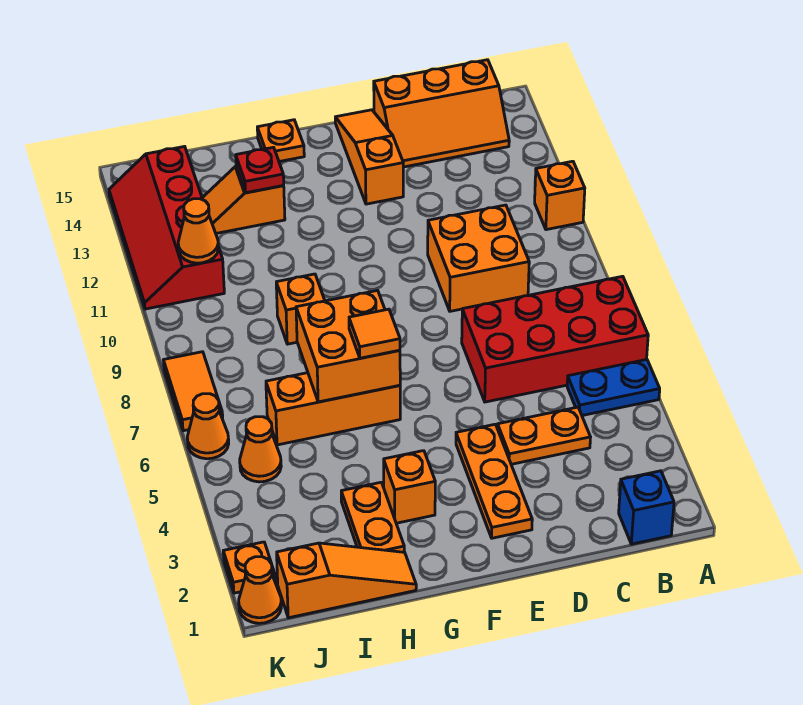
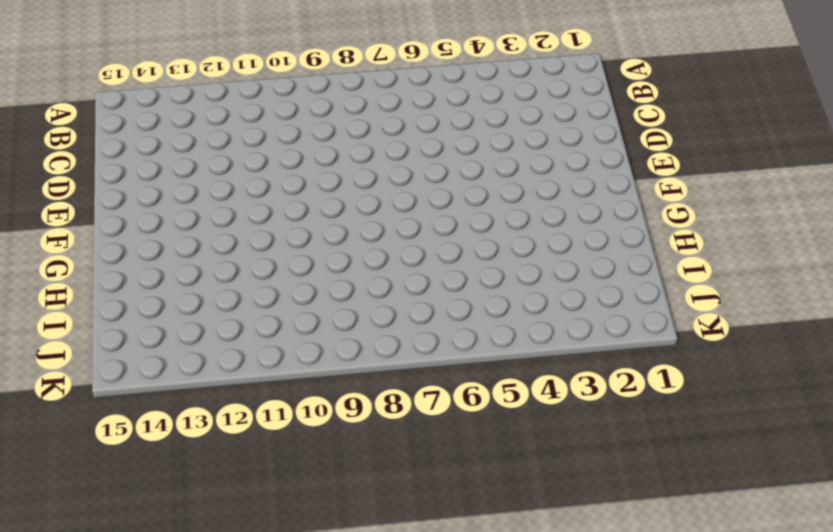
none -> blue 1x2 plate [567,360,660,416]
none -> red 2x4 brick [462,276,648,402]
none -> orange 1x1 brick [535,161,585,230]

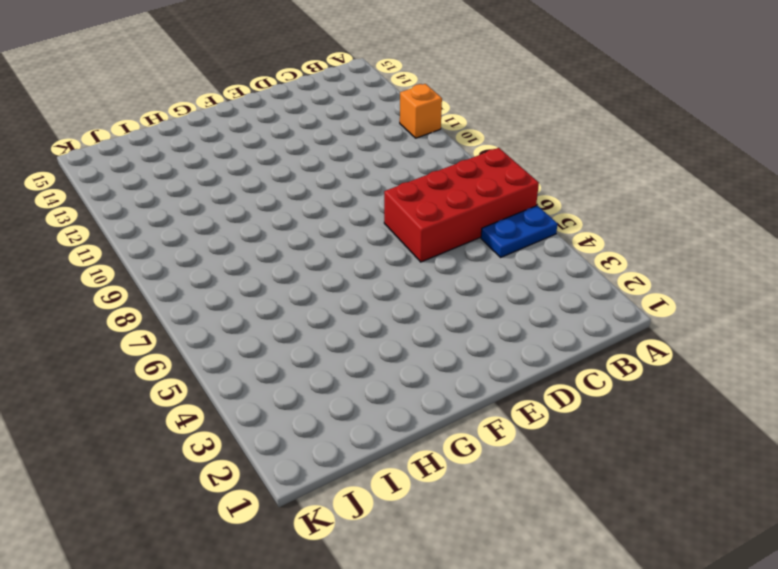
none -> blue 1x1 brick [619,471,674,544]
none -> orange 2x3 slope [374,60,509,167]
none -> orange 1x2 plate [497,407,591,464]

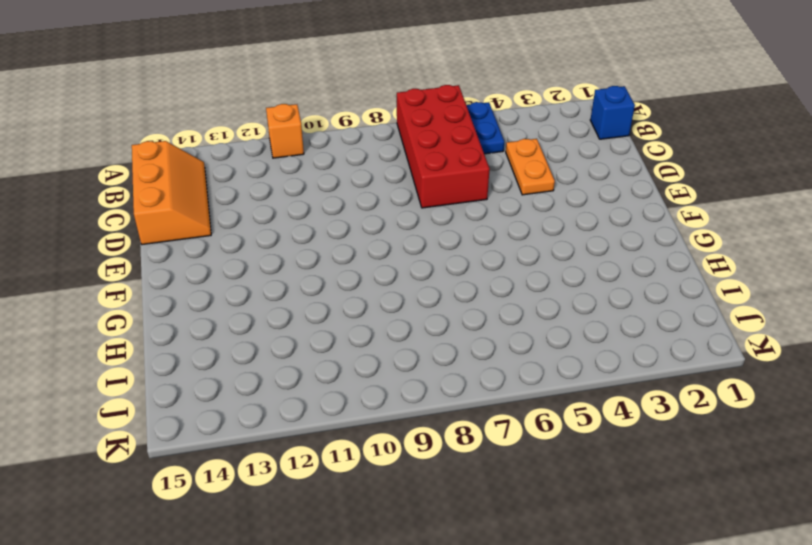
none -> orange 2x2 brick [428,205,529,311]
none -> orange 1x3 plate [456,424,532,538]
none -> orange 1x3 slope [335,110,403,204]

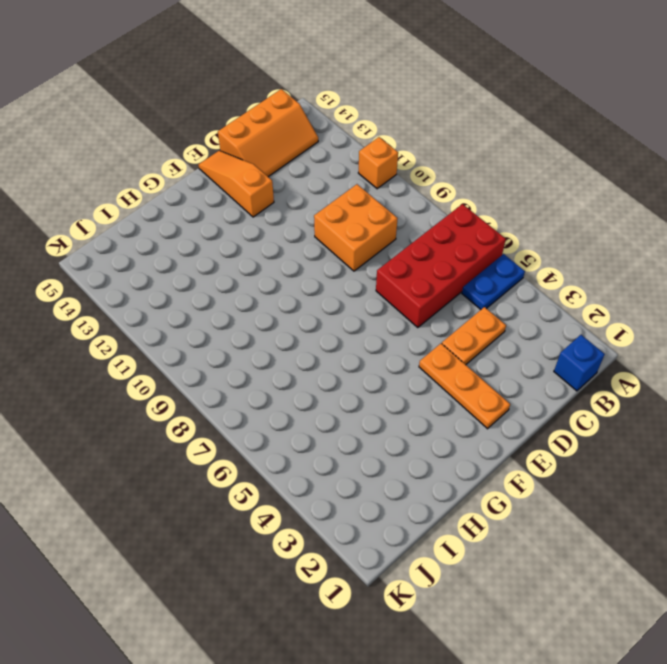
none -> orange 1x1 brick [384,451,435,523]
none -> orange 1x3 brick [266,373,400,445]
none -> orange 1x1 plate [257,120,304,162]

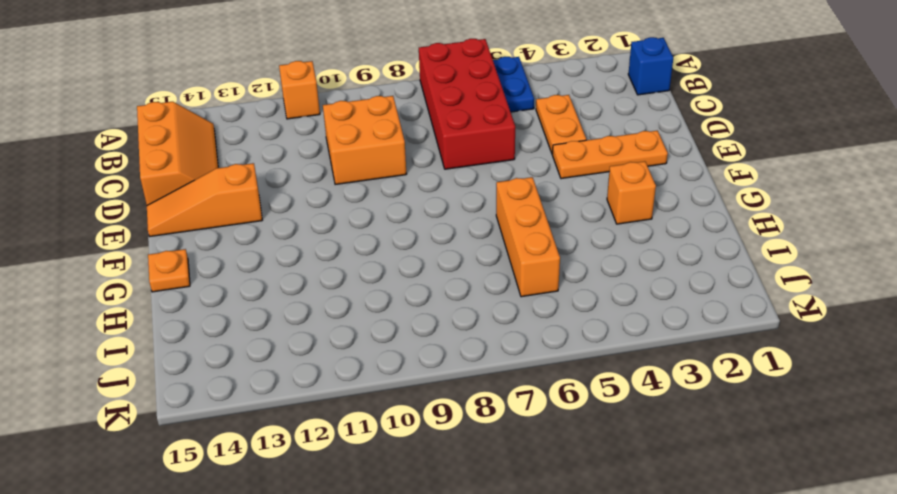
none -> orange 1x3 slope [277,543,416,618]
none -> orange 1x2 plate [341,482,404,552]
none -> orange 1x1 brick [276,274,325,344]

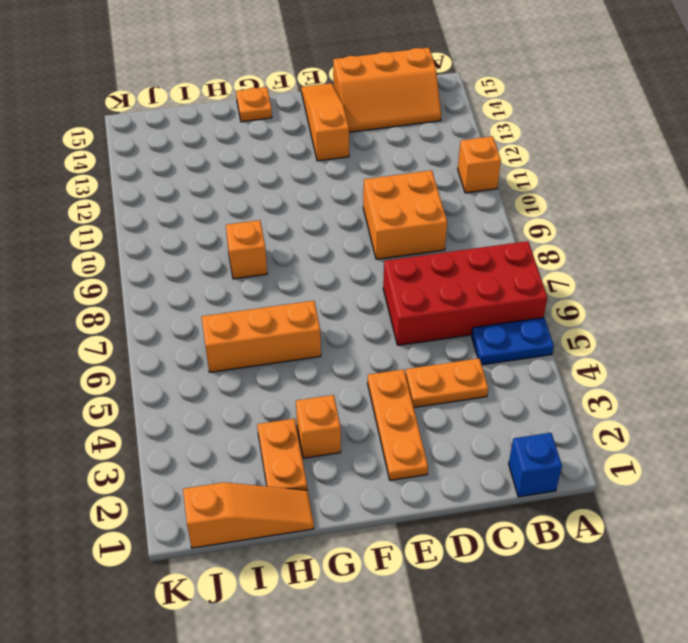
none -> orange 1x2 slope [202,166,285,233]
none -> orange 1x1 cone [240,417,281,482]
none -> red 2x4 slope [109,146,224,309]

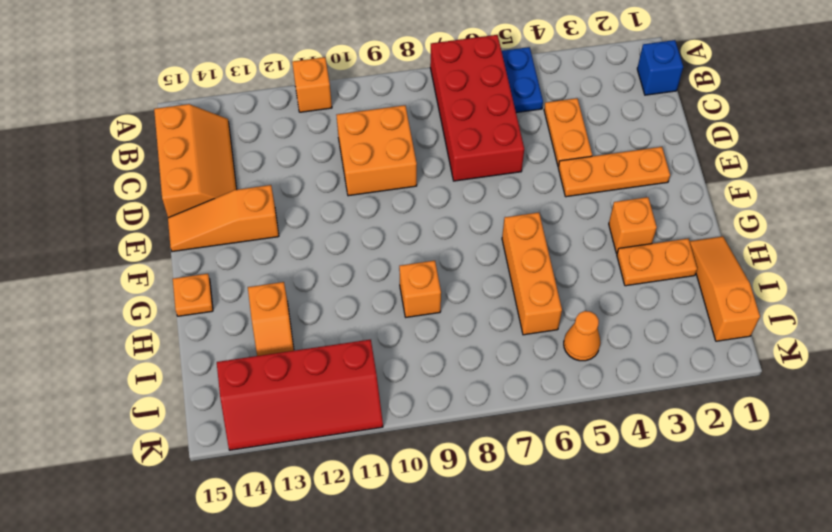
none -> orange 1x1 cone [239,557,281,623]
none -> orange 1x1 plate [223,542,275,593]
none -> orange 1x1 cone [187,394,229,459]

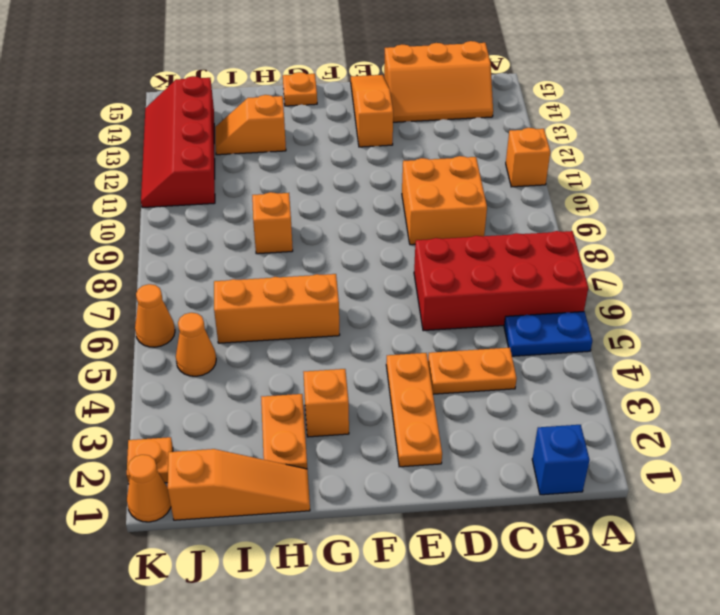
none -> orange 1x2 tile [164,352,223,431]
none -> orange 2x2 brick [296,290,400,402]
none -> red 1x1 plate [236,147,284,193]

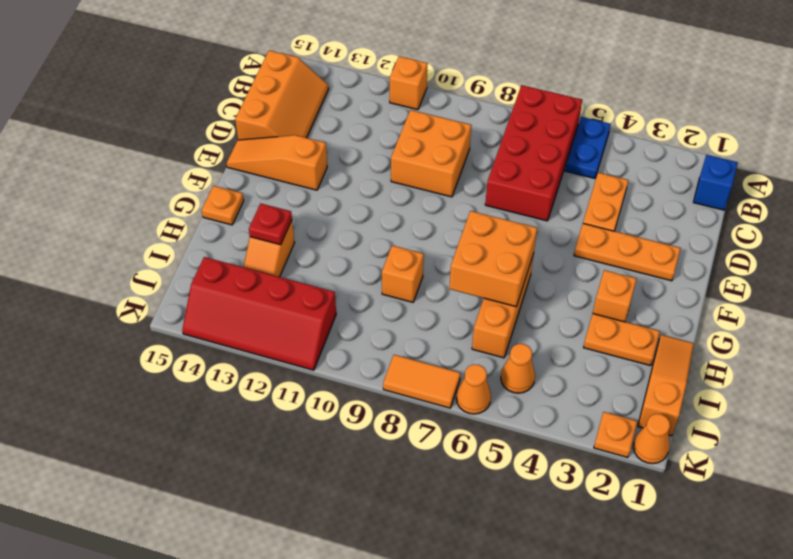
none -> orange 1x1 cone [178,199,218,263]
none -> orange 1x1 tile [349,309,400,358]

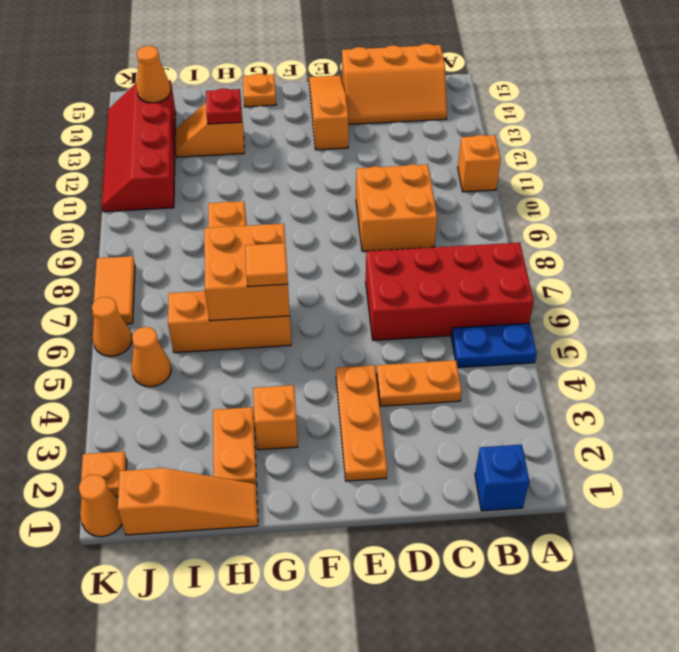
orange 1x1 cone [136,46,171,103] -> orange 1x1 cone moved to [178,199,218,263]

